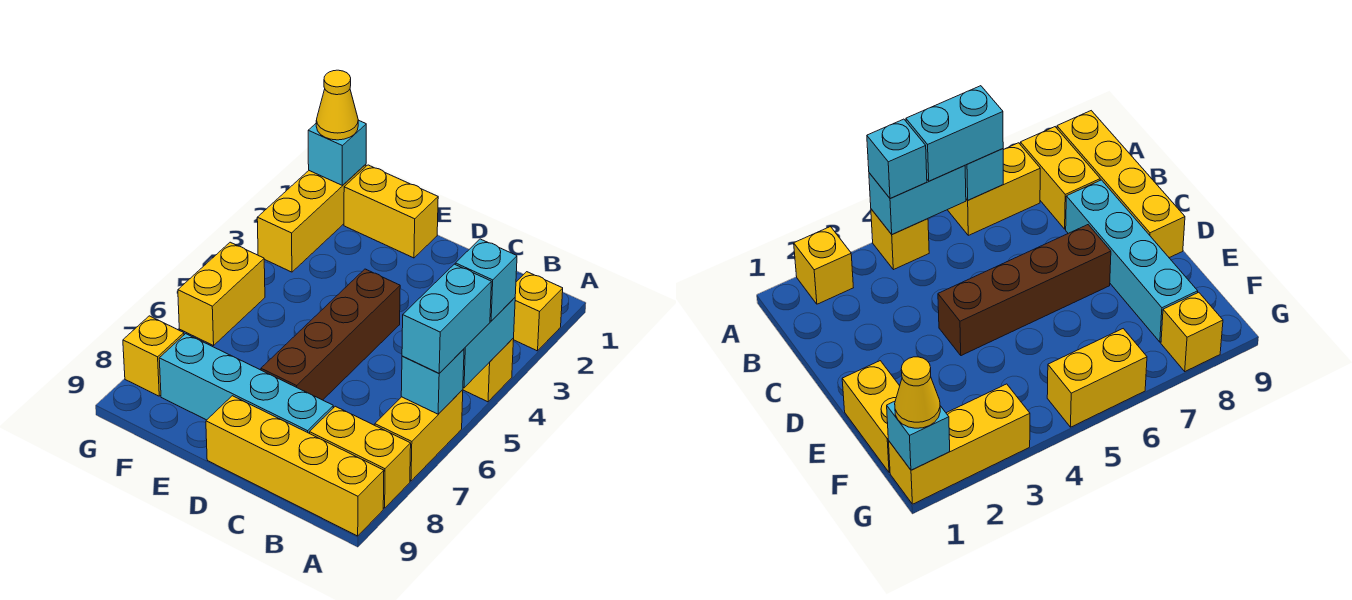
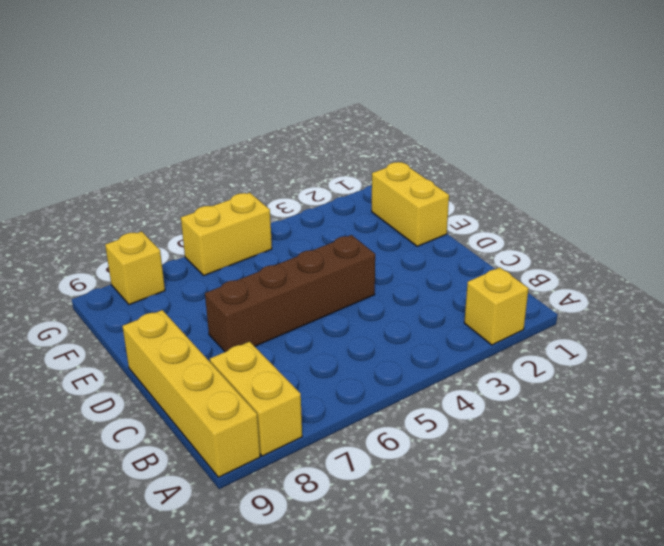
none -> yellow 1x1 brick [463,338,514,402]
none -> yellow 1x2 brick [375,390,463,481]
none -> cyan 1x4 brick [159,334,333,433]

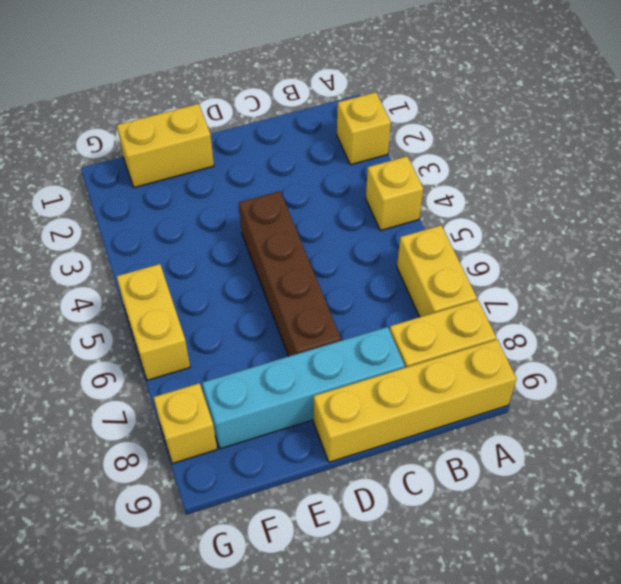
none -> yellow 1x3 brick [257,164,366,272]
none -> cyan 1x2 brick [463,298,515,388]
none -> cyan 1x1 brick [401,349,464,414]

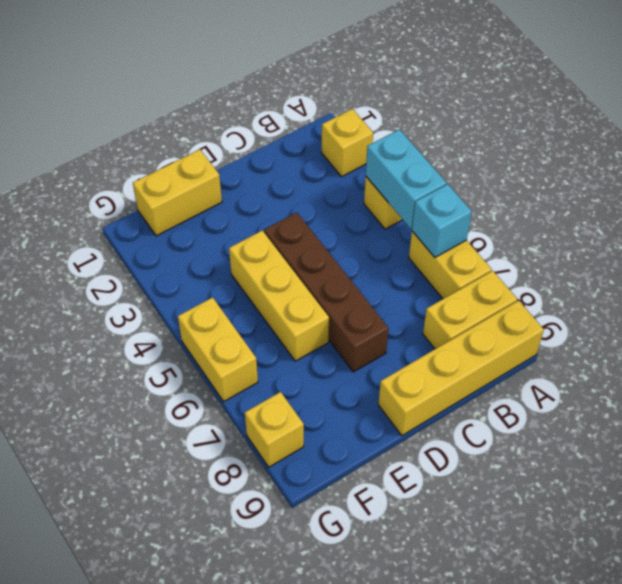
yellow 1x3 brick [229,231,329,361] -> yellow 1x3 brick moved to [257,164,366,272]
none -> cyan 1x4 brick [159,334,333,433]
none -> cyan 1x1 brick [308,120,366,185]
none -> cyan 1x1 brick [455,239,517,321]

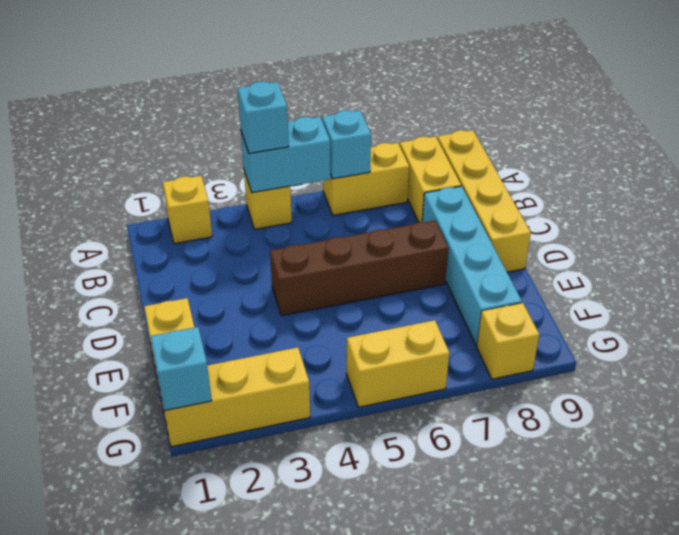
none -> cyan 1x2 brick [402,264,491,373]
none -> yellow 1x1 cone [316,70,358,140]

